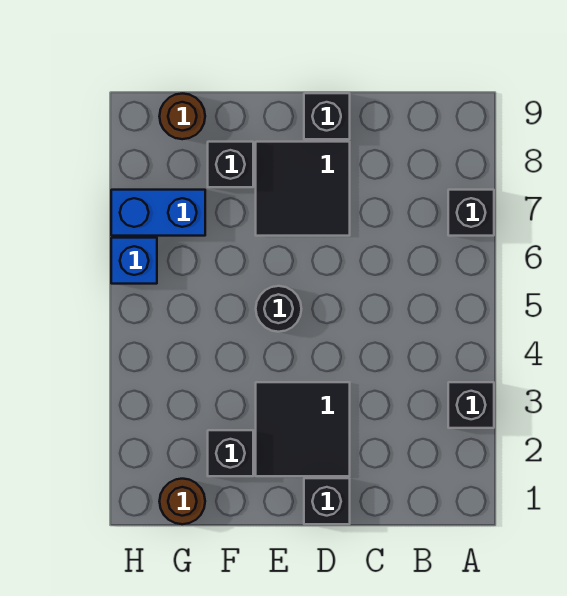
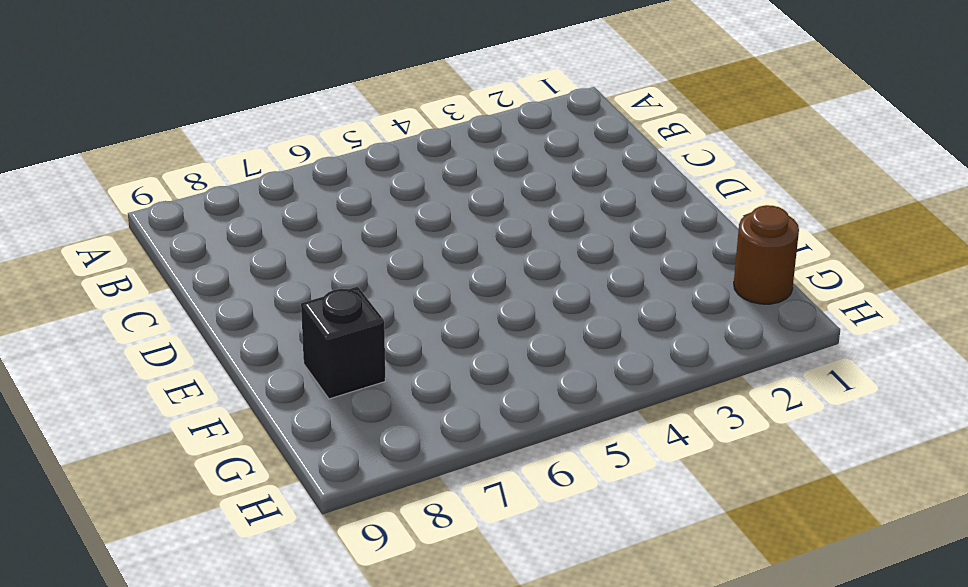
none -> black 1x1 brick [448,382,494,428]
none -> black 1x1 brick [448,190,494,236]
none -> black 1x1 brick [304,478,350,524]

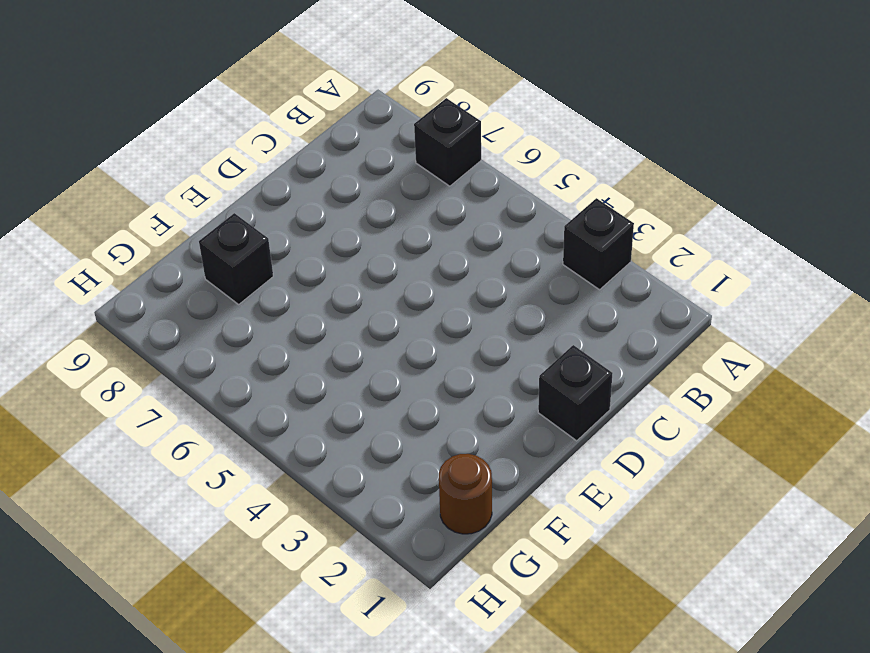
none -> black 2x2 tile [256,382,350,476]
none -> black 2x2 tile [256,142,350,236]
none -> black 1x1 brick [304,93,350,139]

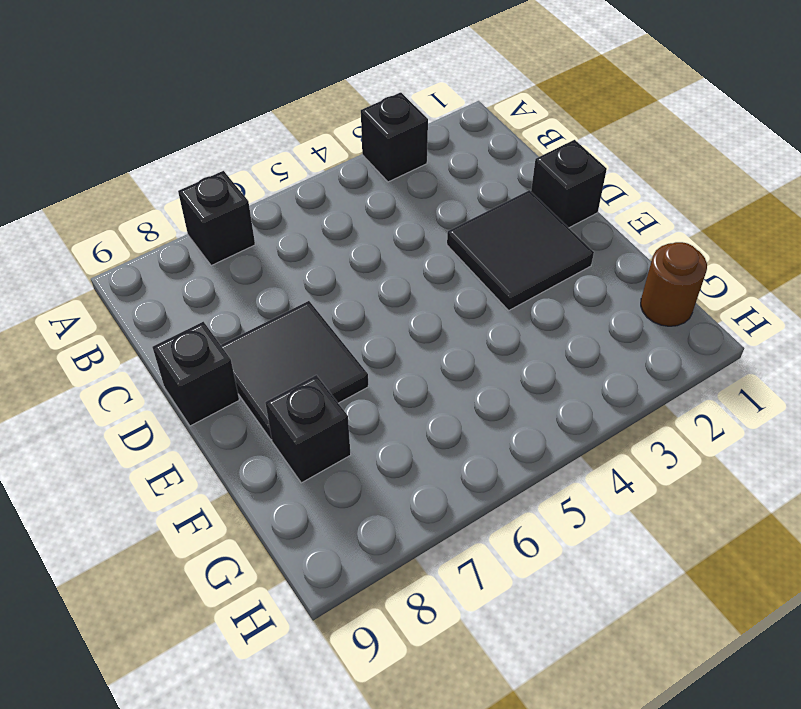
none -> black 1x1 round brick [256,286,301,332]
none -> black 1x1 brick [208,430,253,476]
none -> blue 1x2 brick [111,190,205,236]

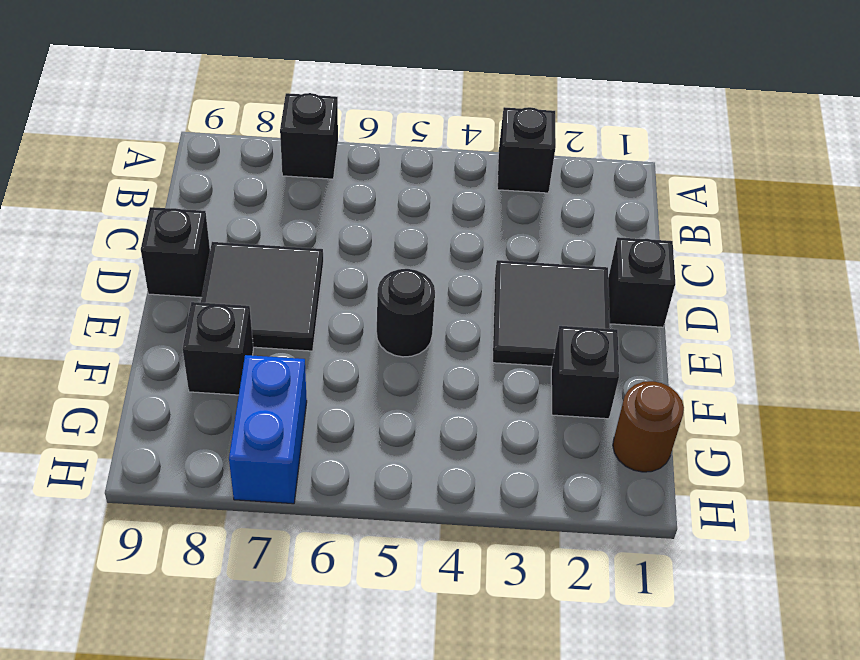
none -> brown 1x1 round brick [159,93,205,139]
none -> blue 1x1 brick [111,238,157,284]

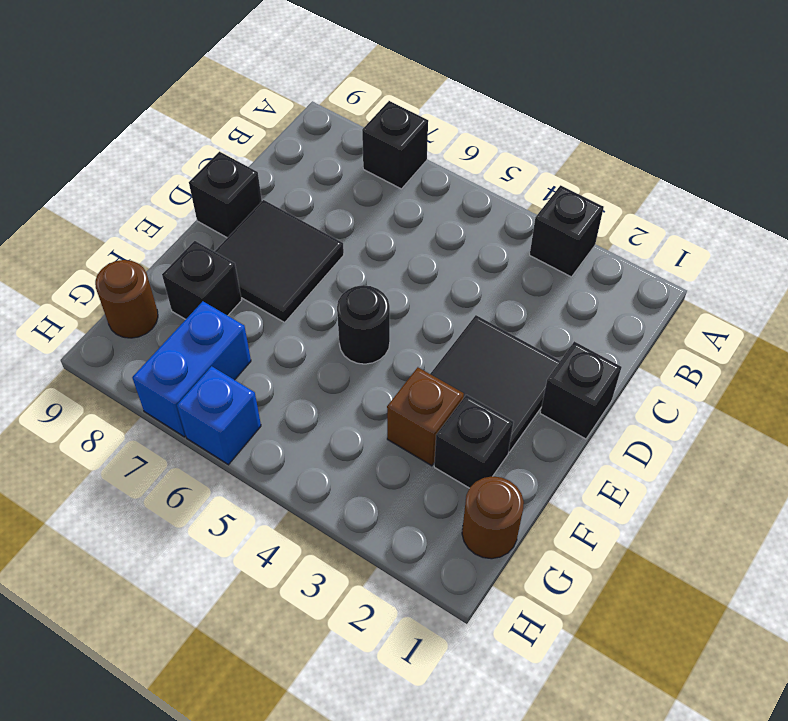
brown 1x1 brick [387,367,464,466] -> none

